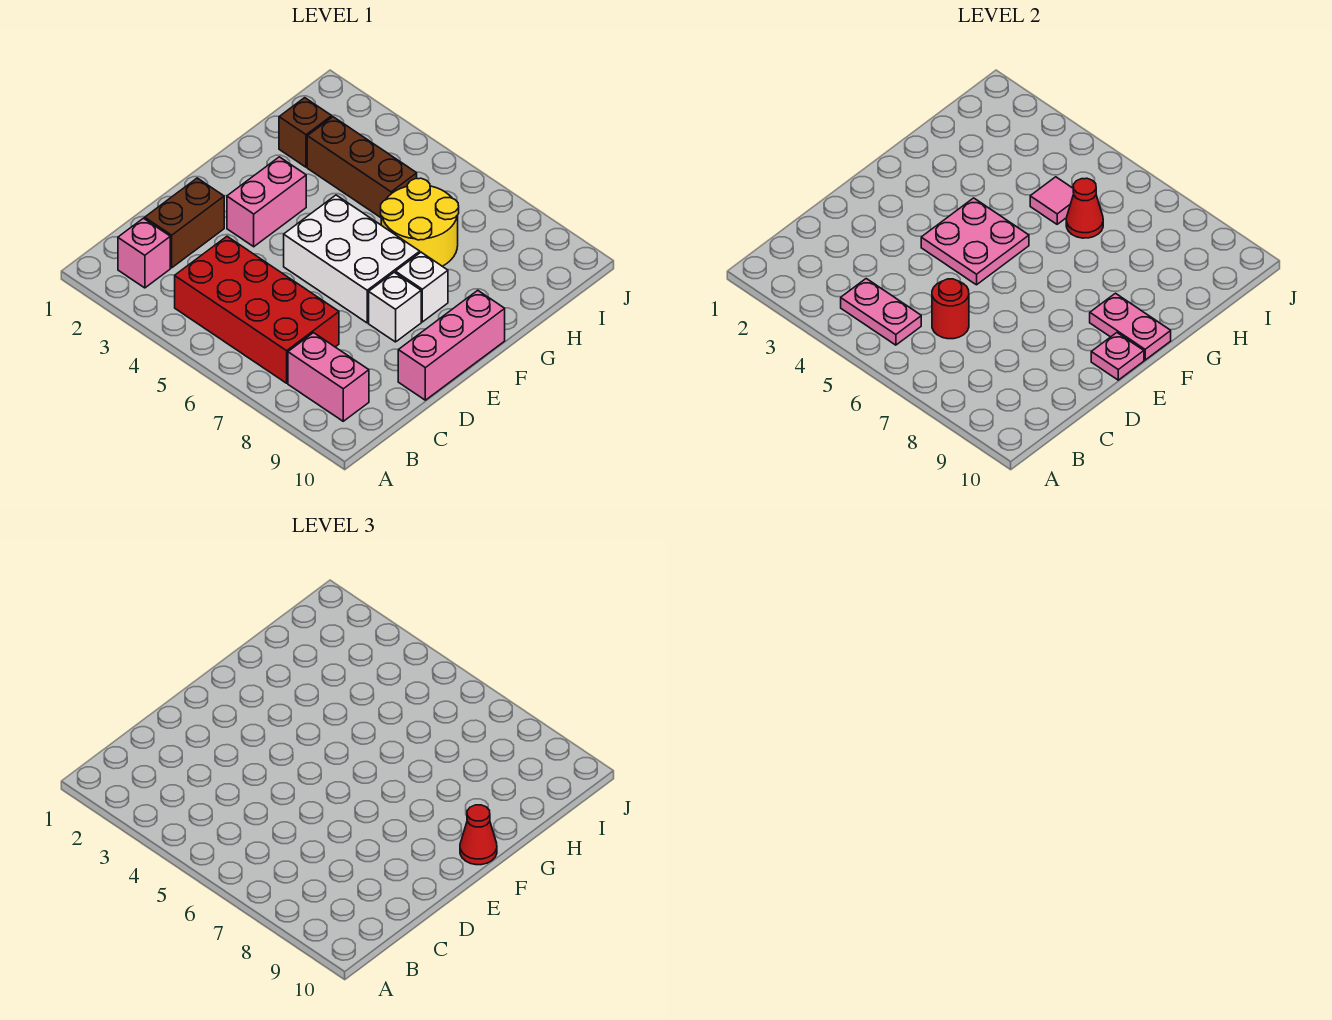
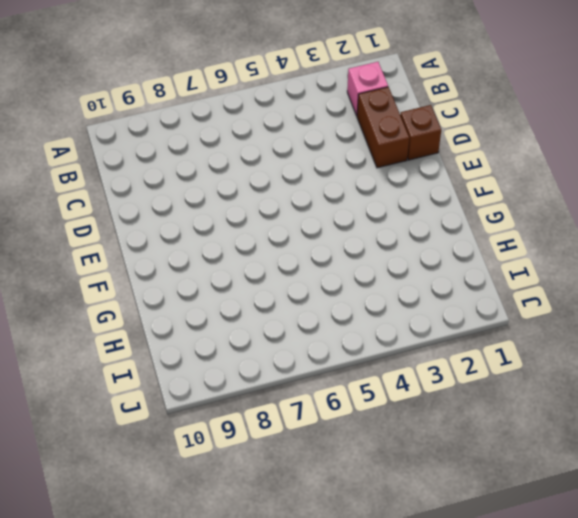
brown 1x1 brick [400,105,441,160] -> brown 1x1 brick moved to [279,98,332,167]
none -> red 2x4 brick [175,236,339,383]
none -> pink 1x2 brick [288,333,369,421]
none -> pink 1x3 brick [398,290,505,400]

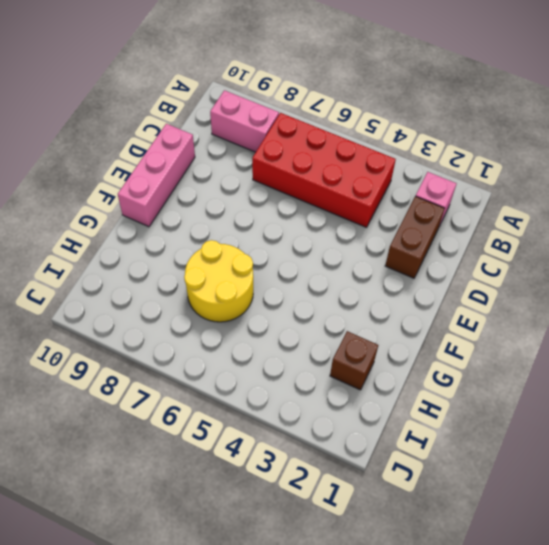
none -> pink 1x2 brick [227,157,306,247]
none -> white 2x3 brick [284,195,420,323]
none -> white 1x1 brick [369,272,421,342]

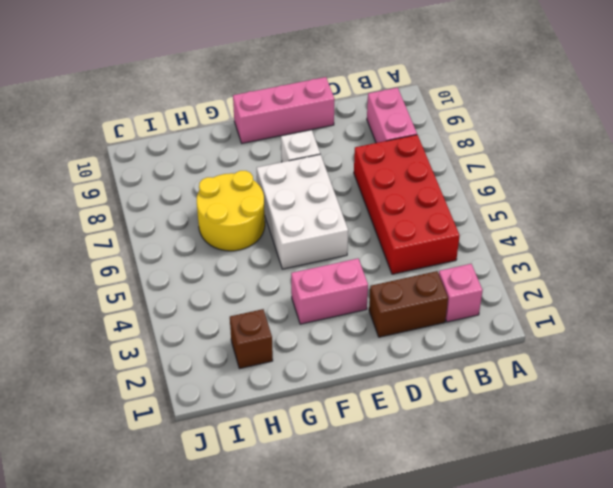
none -> white 1x1 brick [395,252,448,322]
none -> brown 1x3 brick [307,117,417,218]
none -> pink 1x2 plate [841,279,921,345]

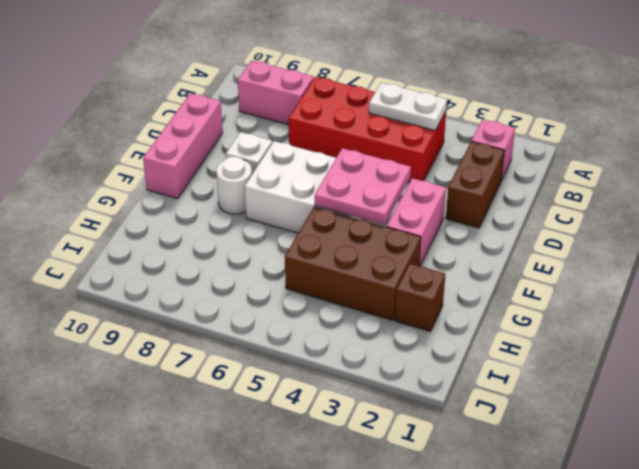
white 1x2 plate [369,82,447,130] -> pink 1x2 plate [841,279,921,345]
white 1x1 round brick [216,157,252,214] -> white 1x1 brick [395,252,448,322]
brown 2x3 brick [285,207,421,320] -> brown 1x3 brick [307,117,417,218]
none -> yellow 2x2 round brick [381,178,459,266]
none -> red 1x1 round brick [932,279,969,339]
none -> pink 1x1 plate [1091,333,1144,380]

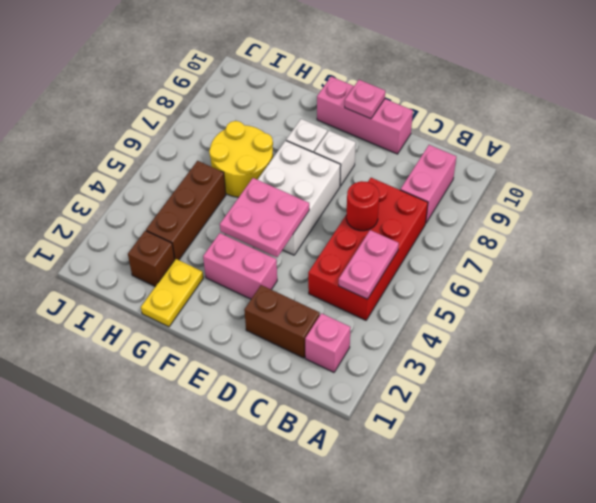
yellow 1x2 plate [141,259,203,327] -> none
none -> pink 1x2 plate [1090,293,1171,360]
none -> pink 1x1 tile [1030,177,1074,224]
none -> red 1x1 cone [1066,178,1103,238]

